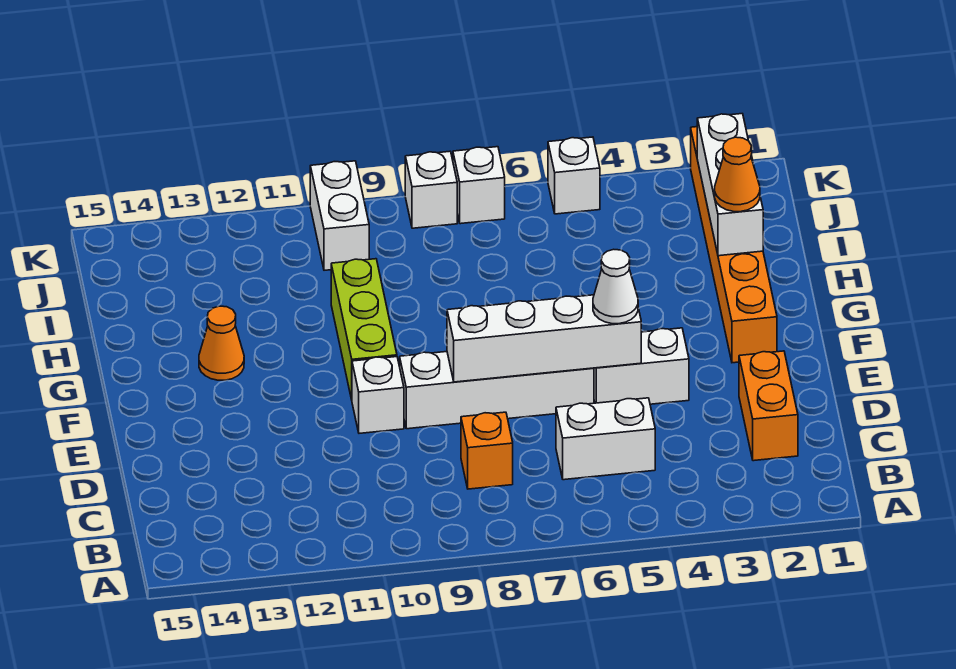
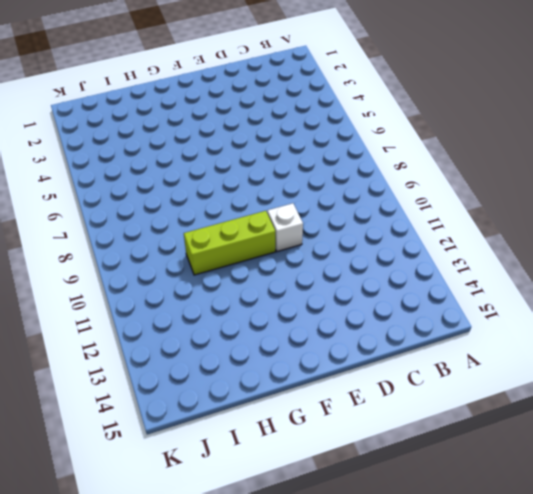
none -> orange 1x2 brick [739,351,798,461]
none -> white 1x2 brick [556,398,655,480]
none -> orange 1x1 brick [461,412,513,489]

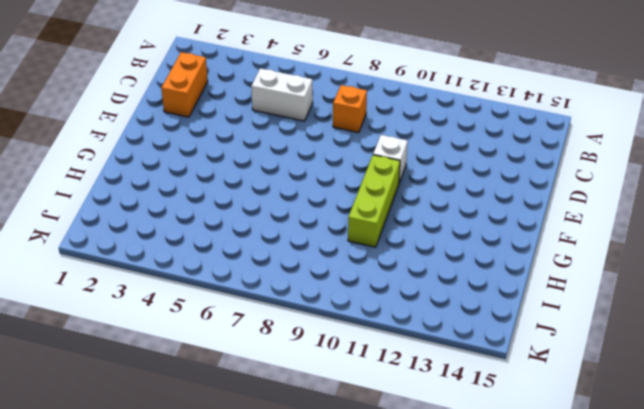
none -> white 1x2 brick [594,328,689,404]
none -> white 1x4 brick [400,352,594,429]
none -> orange 1x6 brick [691,127,777,363]

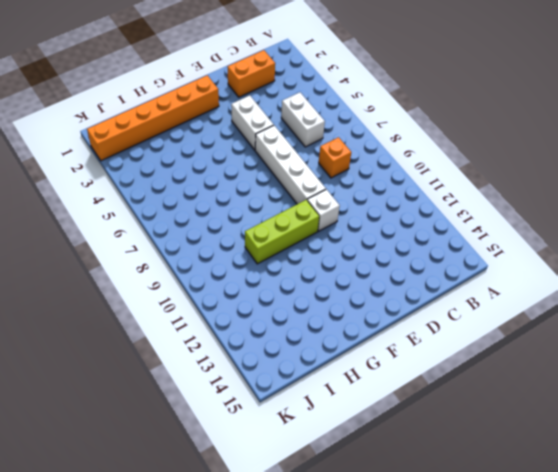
none -> orange 1x1 cone [199,306,244,380]
none -> white 1x2 brick [310,161,369,270]
none -> white 1x1 brick [548,137,600,214]

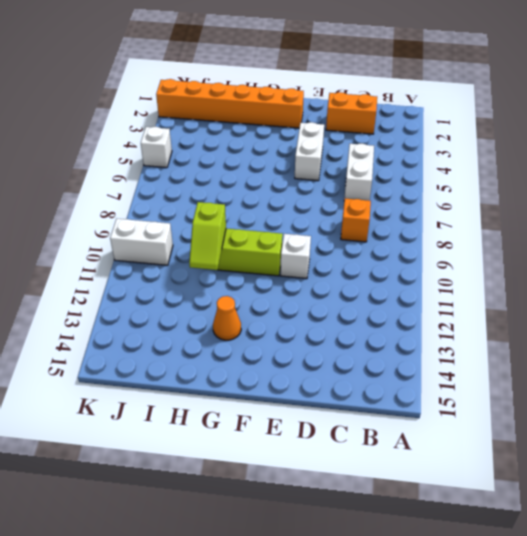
lime 1x2 slope [189,202,226,270] -> none
none -> white 1x4 brick [400,352,594,429]
none -> white 1x1 brick [453,147,505,224]
none -> white 1x1 brick [405,151,457,228]

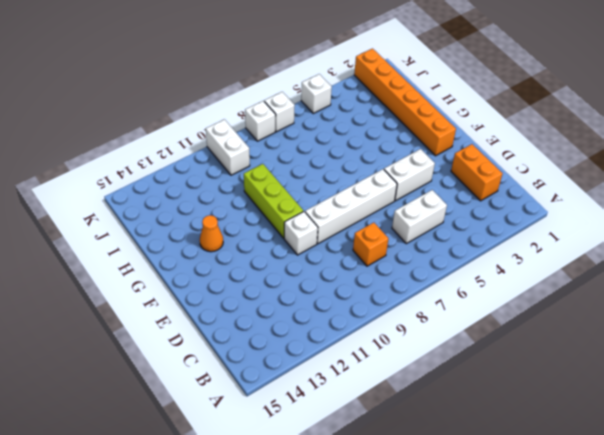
none -> white 1x4 brick [447,295,641,382]
none -> white 1x3 brick [697,114,763,256]
none -> white 1x1 cone [593,249,638,324]

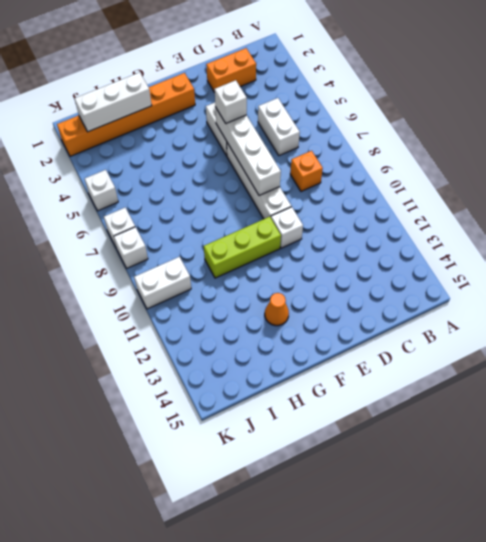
white 1x1 brick [215,80,247,123] -> white 1x1 cone [593,249,638,324]
none -> orange 1x1 cone [715,137,760,212]

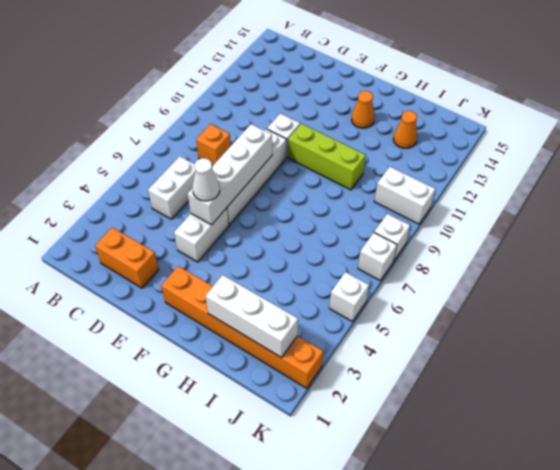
orange 1x1 cone [393,111,417,148] -> orange 1x1 cone moved to [715,137,760,212]

